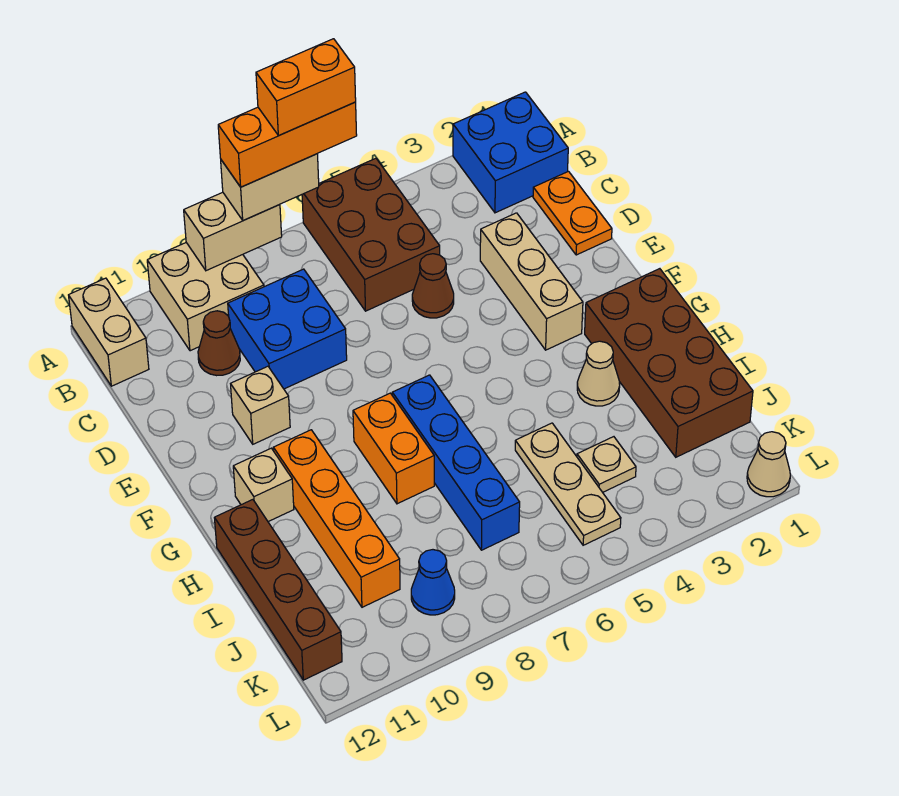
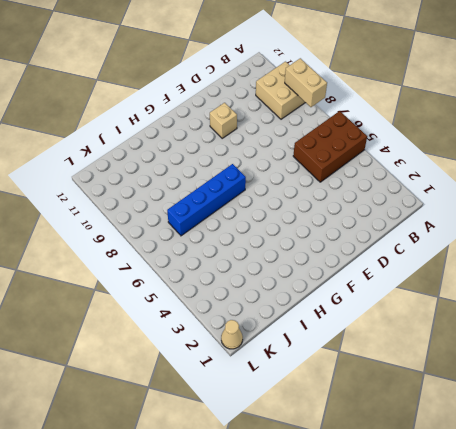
none -> blue 2x2 brick [453,92,568,213]
none -> tan 1x2 brick [69,278,149,386]
none -> orange 1x2 plate [533,171,612,255]

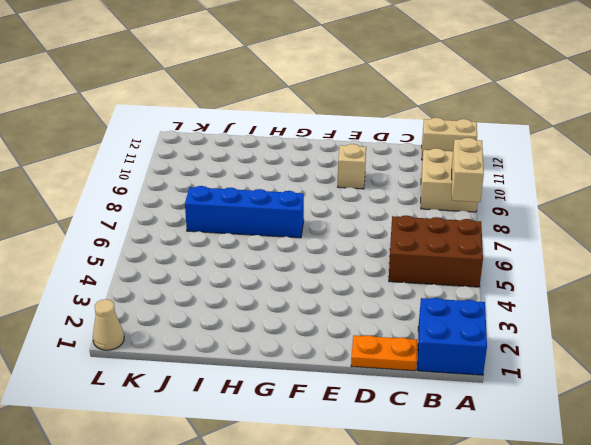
none -> blue 2x2 brick [228,269,347,389]
none -> brown 1x1 cone [198,311,240,376]
none -> tan 1x3 brick [480,213,583,350]

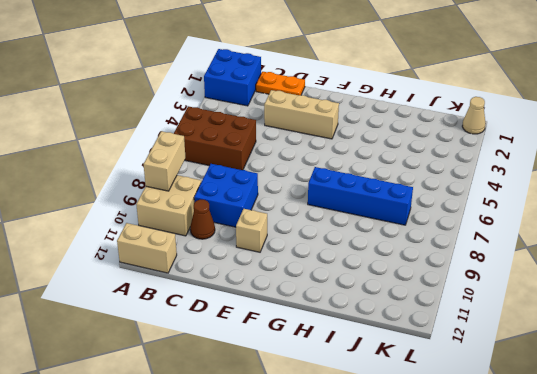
none -> brown 1x1 cone [412,254,454,318]
none -> brown 2x4 brick [585,269,753,457]
none -> orange 1x2 brick [353,393,434,504]

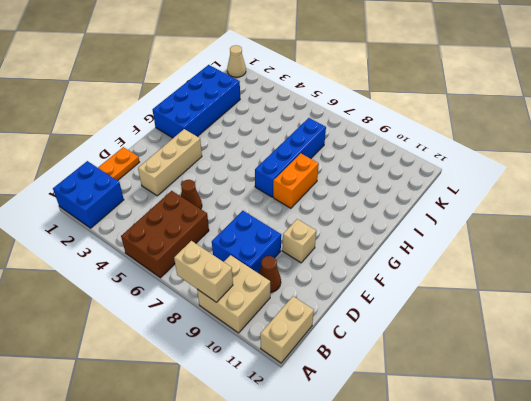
blue 2x4 brick [153,65,240,138] -> brown 2x4 brick [585,269,753,457]
none -> orange 1x4 brick [273,430,400,607]
none -> tan 1x1 brick [233,448,294,522]
none -> tan 1x1 cone [577,341,620,406]

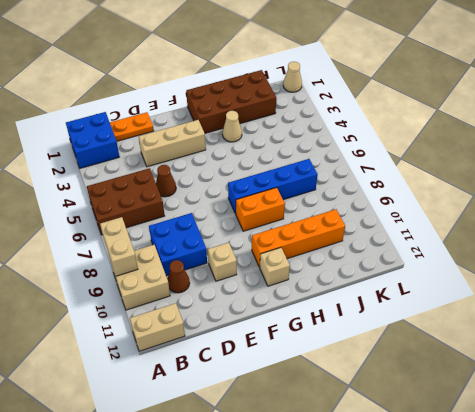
none -> brown 1x4 brick [215,500,342,680]
none -> tan 1x3 plate [515,423,621,545]
none -> tan 1x1 plate [577,437,636,492]

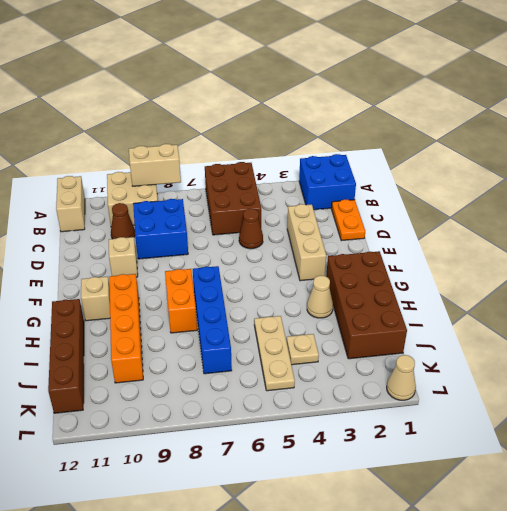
none -> blue 1x1 cone [411,550,455,615]
none -> tan 1x2 brick [221,154,319,221]
none -> orange 1x3 brick [218,102,357,187]

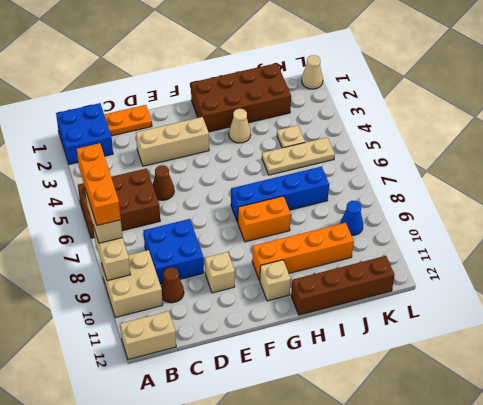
none -> orange 1x2 brick [256,39,356,135]

